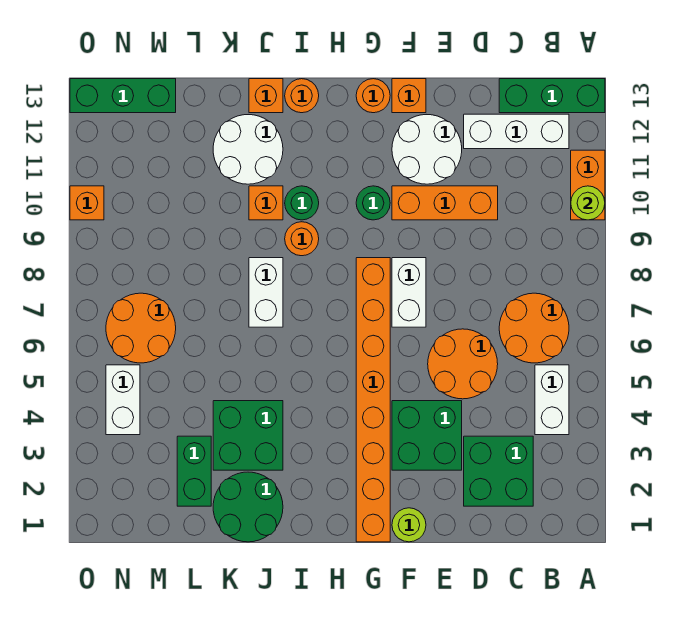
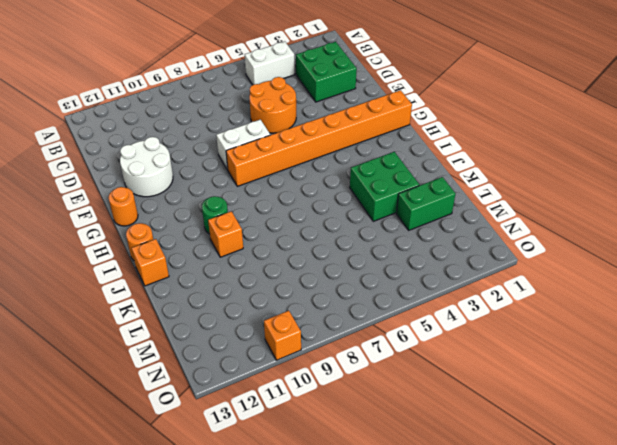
none -> orange 1x2 brick [571,150,605,220]
none -> green 1x3 brick [499,79,605,113]
none -> orange 2x2 round brick [499,293,569,363]
none -> white 1x3 brick [464,114,569,149]

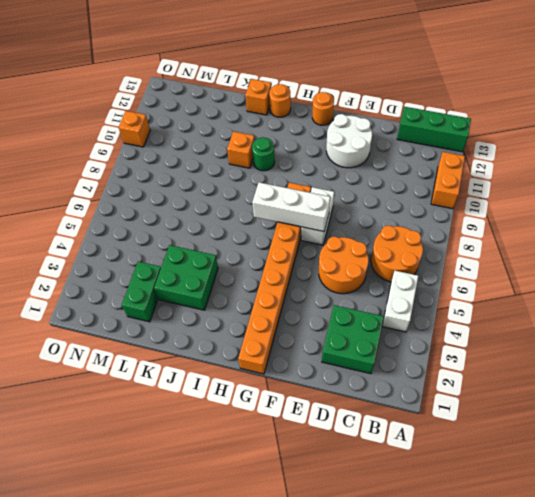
white 1x3 brick [252,182,330,232] -> white 1x3 brick moved to [464,114,569,149]
none -> orange 1x3 brick [392,186,498,220]
none -> green 2x2 brick [392,401,462,470]
none -> lime 1x1 round brick [392,508,426,542]
none -> orange 1x1 brick [392,79,426,113]

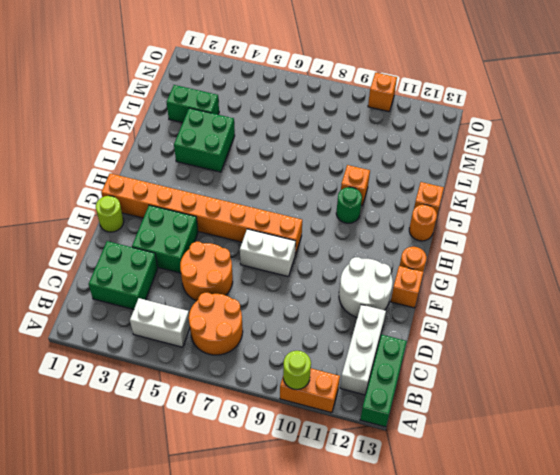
none -> orange 1x3 brick [392,186,498,220]
none -> green 1x1 round brick [356,186,390,220]
none -> orange 1x1 round brick [285,222,319,256]
none -> green 2x2 round brick [213,472,283,542]

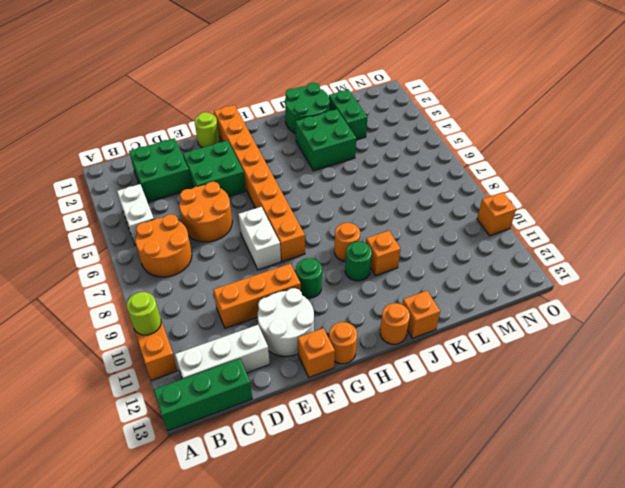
none -> white 1x2 brick [249,258,283,327]
none -> white 2x2 round brick [213,115,283,184]
none -> orange 2x2 round brick [106,293,176,363]
none -> green 1x3 brick [70,79,176,113]

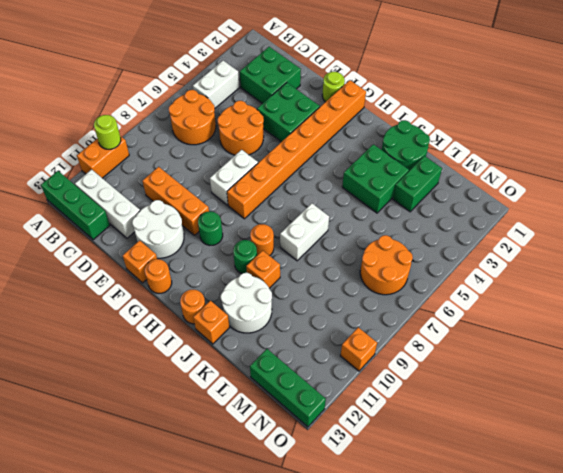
none -> white 1x2 brick [106,365,140,435]

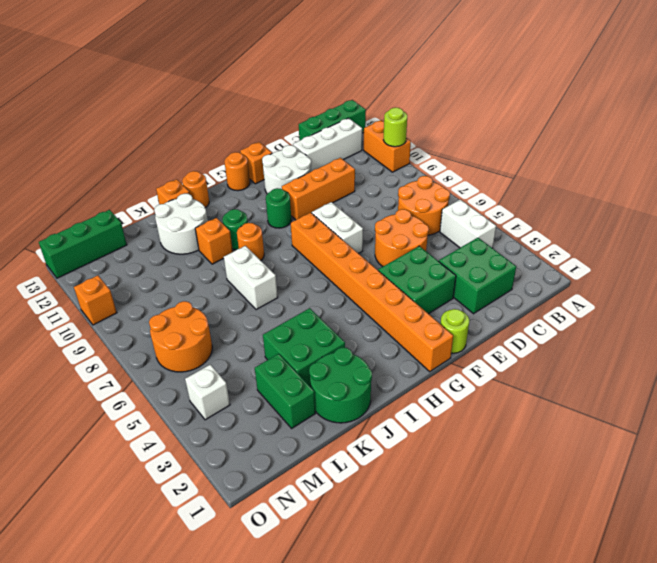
white 1x1 brick [185,364,230,420] -> white 1x2 brick [106,365,140,435]

